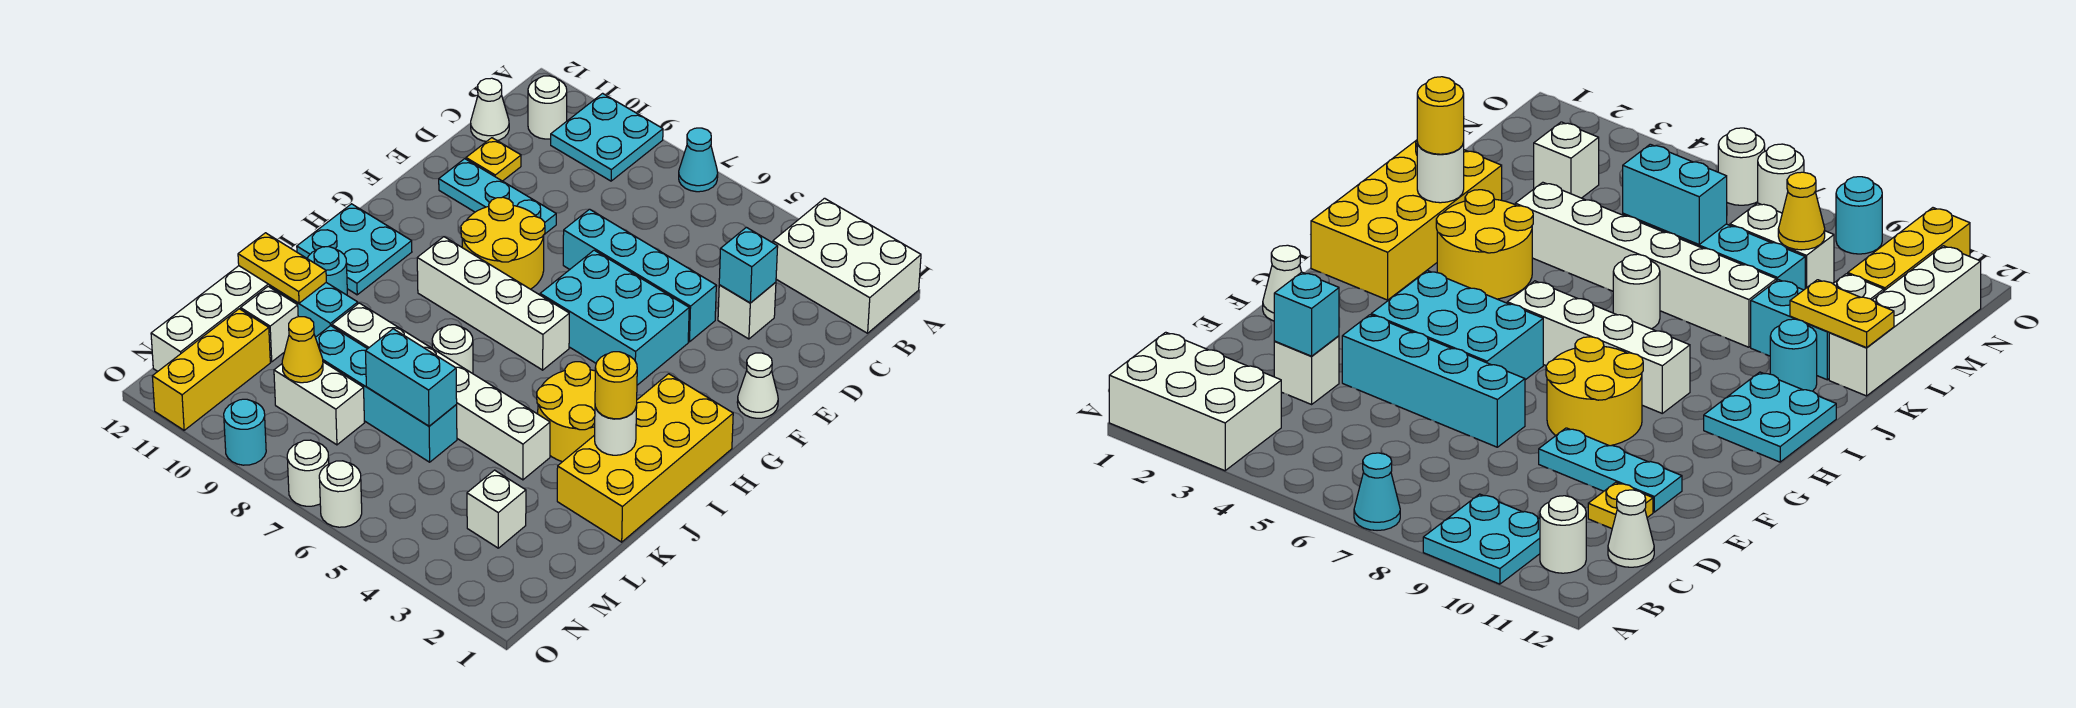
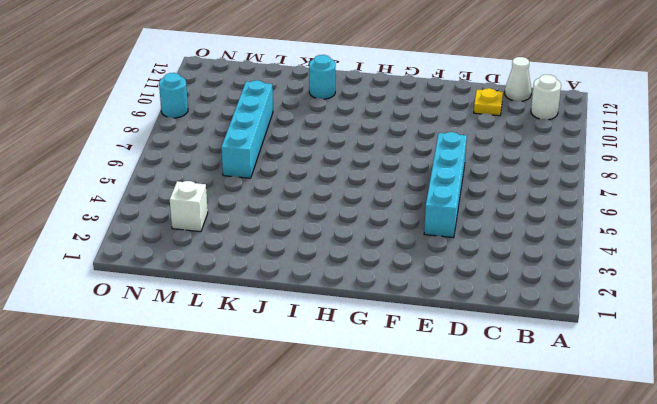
none -> white 2x3 brick [773,198,921,333]
none -> cyan 1x1 cone [679,128,718,192]
none -> cyan 2x2 plate [551,93,663,181]
none -> white 1x1 brick [718,282,776,339]

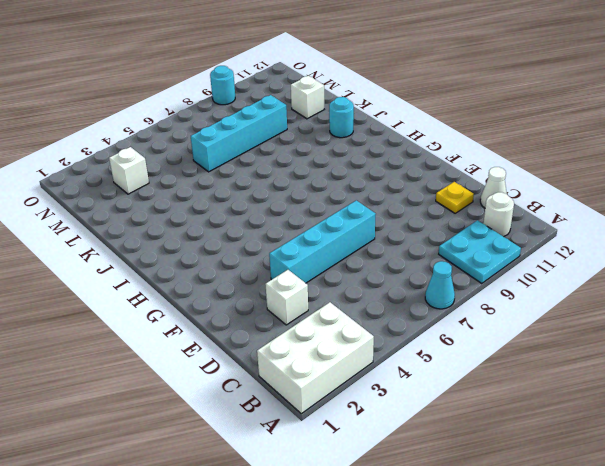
none -> cyan 1x3 plate [439,159,556,234]
none -> white 1x1 cone [737,353,778,418]
none -> cyan 2x3 brick [540,250,689,385]
none -> yellow 2x2 round brick [461,197,545,289]

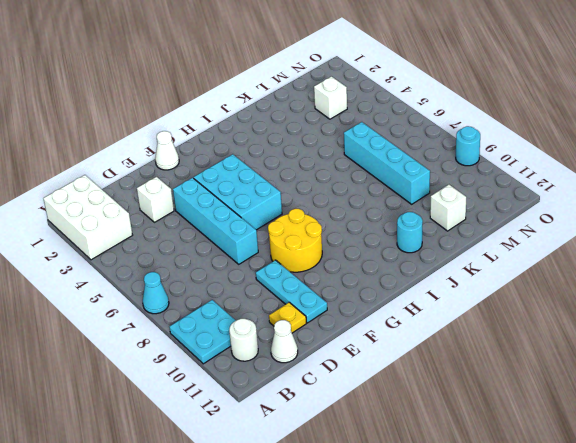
none -> yellow 2x4 brick [557,374,733,542]
none -> white 1x4 brick [417,237,569,370]
none -> cyan 2x2 plate [297,204,412,295]
none -> yellow 2x2 round brick [537,362,595,462]

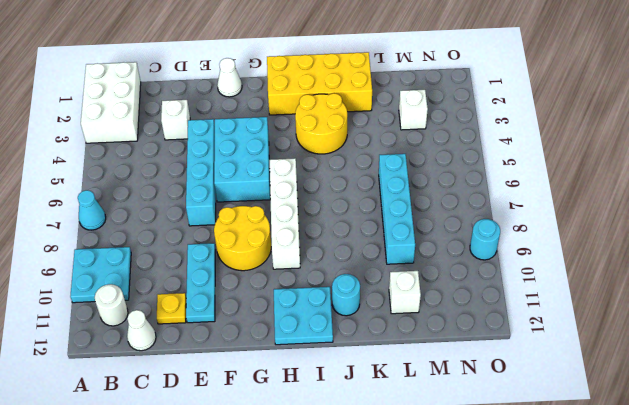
none -> white 1x1 round brick [432,325,473,374]
none -> white 1x6 brick [332,303,550,480]
none -> cyan 1x2 brick [270,283,358,337]
none -> white 1x4 brick [151,266,270,371]

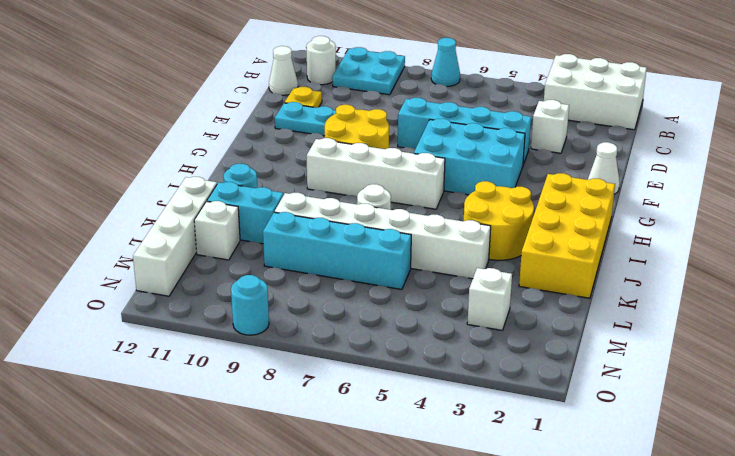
none -> cyan 2x2 plate [297,204,412,295]
none -> white 1x2 brick [274,362,364,445]
none -> yellow 1x3 brick [152,309,270,430]
none -> white 1x1 round brick [319,461,362,527]

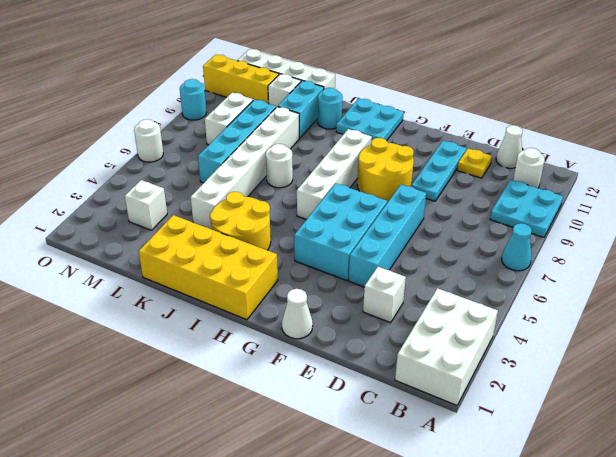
none -> white 1x1 round brick [287,440,329,506]
none -> cyan 1x1 brick [719,227,778,303]
none -> white 1x1 round brick [595,406,637,455]
none -> yellow 1x2 plate [238,233,326,303]

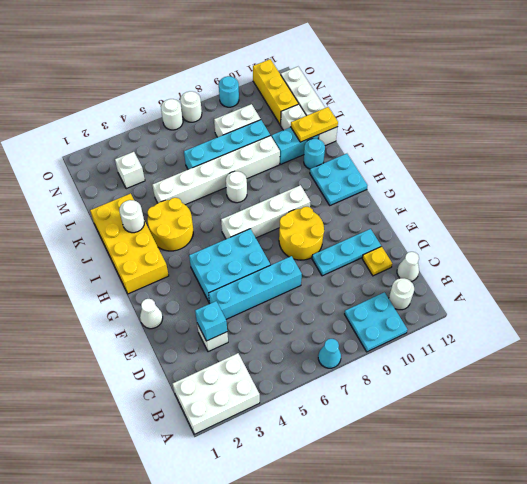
none -> cyan 1x2 brick [365,329,457,426]
none -> yellow 1x1 cone [282,317,323,383]
none -> yellow 1x1 round brick [595,352,637,419]

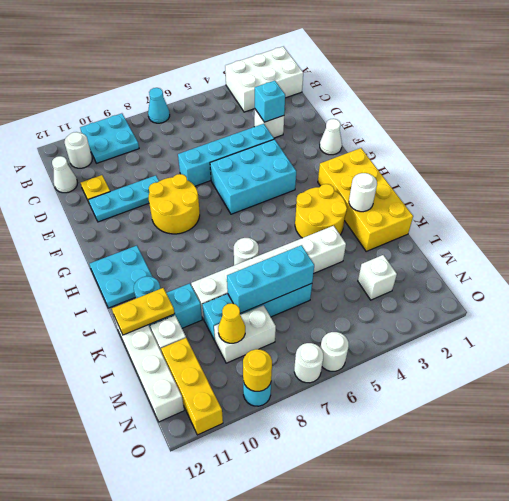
cyan 1x3 brick [227,245,314,313] -> cyan 1x2 brick [365,329,457,426]
yellow 1x1 round brick [243,349,272,391] -> yellow 1x1 round brick moved to [595,352,637,419]
none -> white 1x4 brick [417,237,569,370]

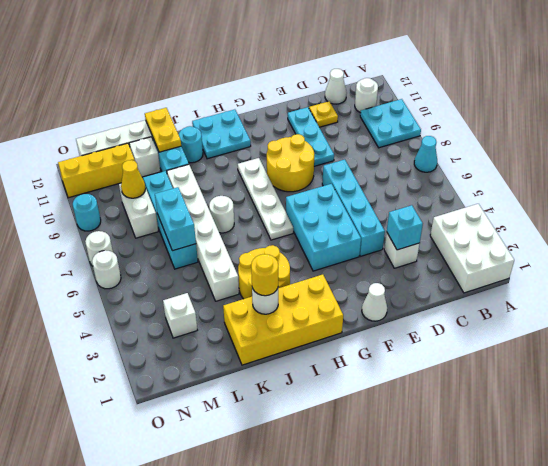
white 1x4 plate [238,158,293,240] -> white 1x4 brick [417,237,569,370]

